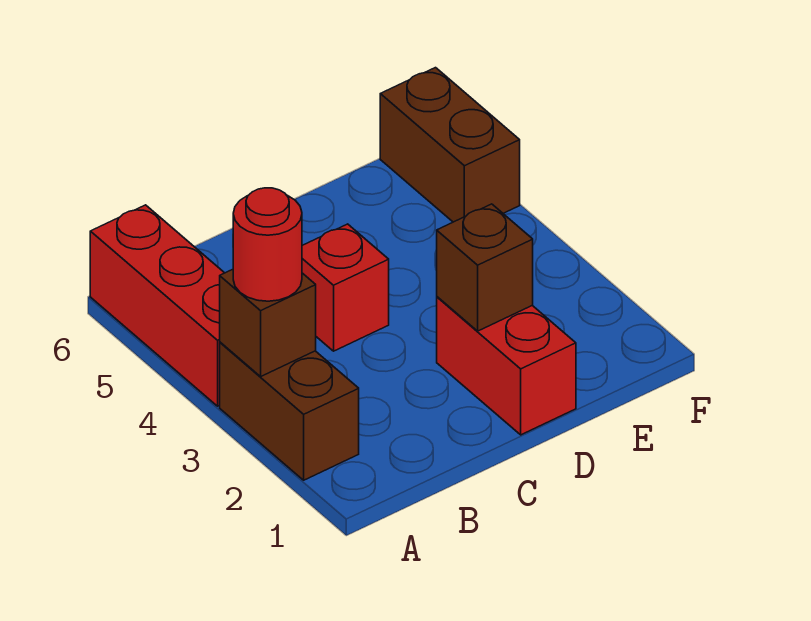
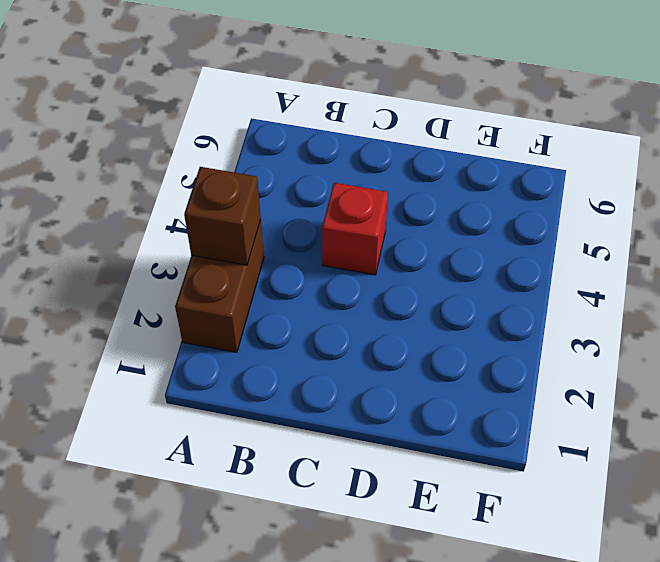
none -> red 1x3 brick [90,205,224,406]
none -> red 1x2 brick [437,297,576,435]

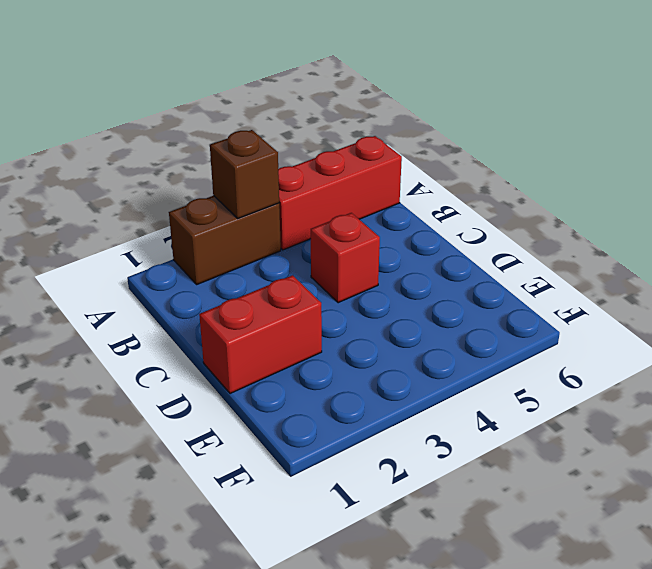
none -> brown 1x2 brick [380,68,520,222]
none -> brown 1x1 brick [437,204,533,331]

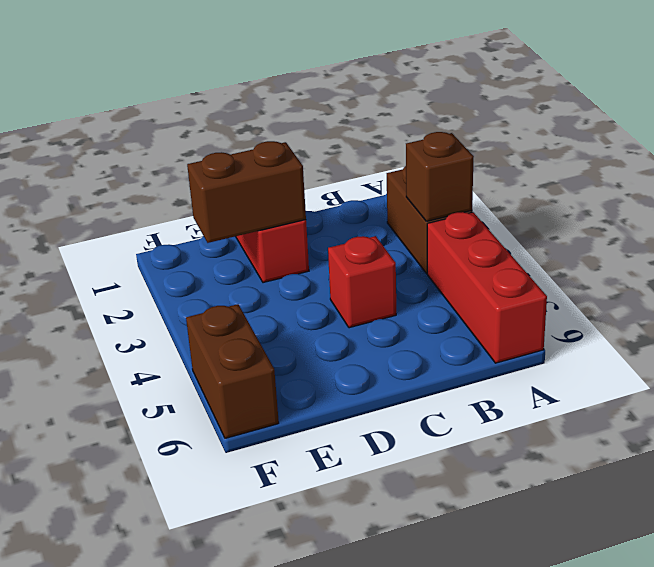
brown 1x2 brick [187,141,306,243] -> brown 1x1 brick [437,204,533,331]
none -> red 1x1 round brick [233,188,302,301]

